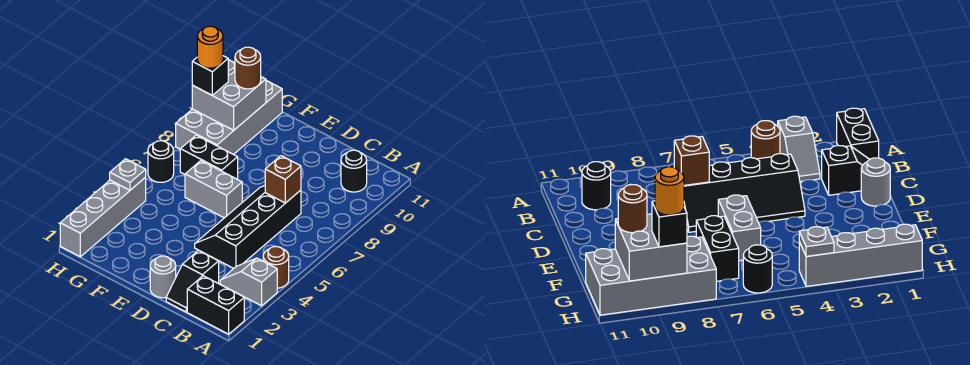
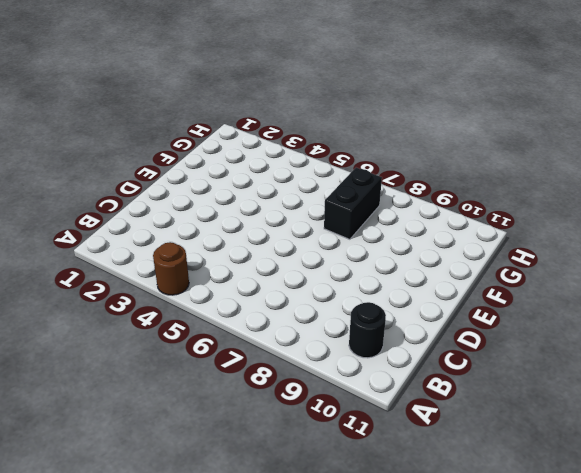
none -> black 1x2 brick [187,276,244,334]
none -> grey 1x2 slope [220,258,277,306]
none -> black 1x2 slope [166,250,219,312]

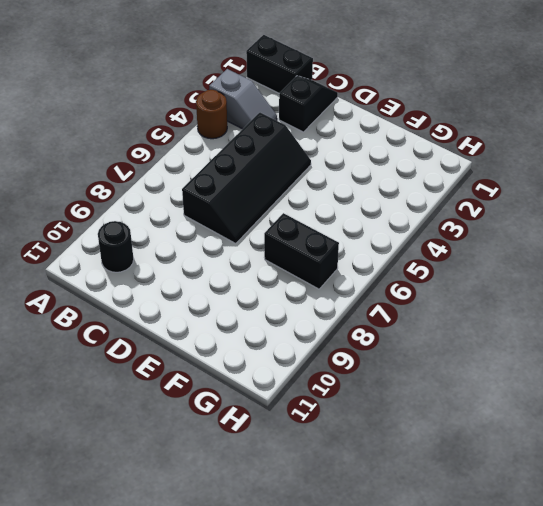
none -> grey 1x1 round brick [150,256,176,298]
none -> grey 1x2 brick [185,161,242,218]
none -> grey 2x4 brick [176,81,282,155]

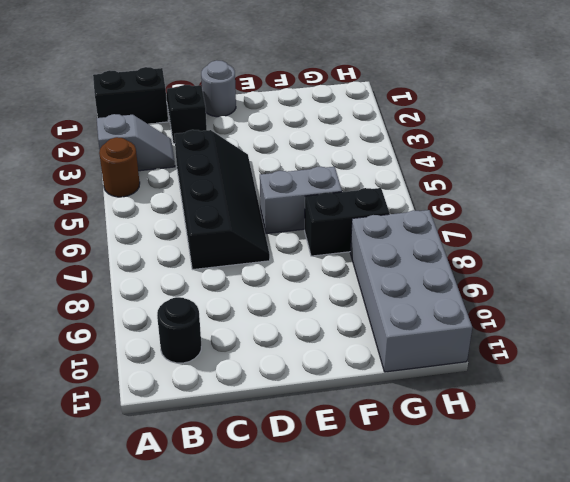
none -> grey 1x4 brick [60,177,146,257]
none -> black 1x1 round brick [148,141,174,182]
none -> brown 1x1 brick [265,156,301,203]

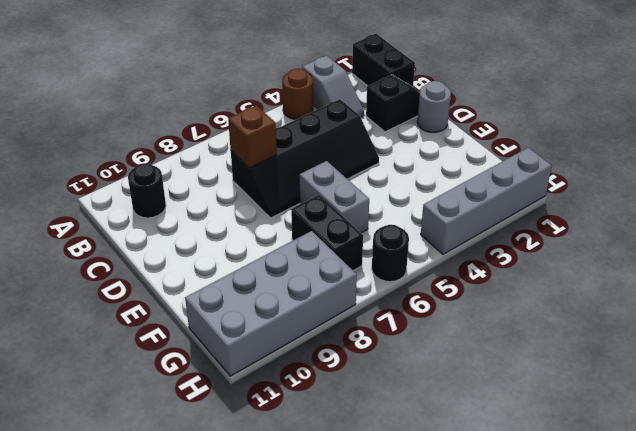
none -> grey 2x2 brick [192,60,266,130]
none -> grey 1x1 plate [110,159,146,190]
none -> brown 1x1 round brick [235,47,261,89]

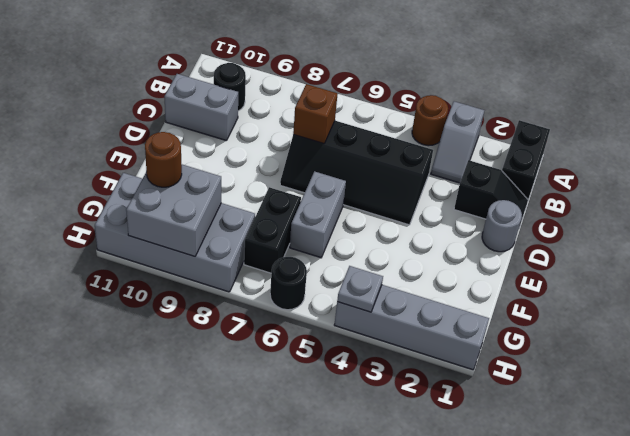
grey 1x2 brick [164,74,238,141] -> none
none -> black 1x1 brick [192,56,228,96]
none -> orange 1x1 round brick [197,26,223,68]

